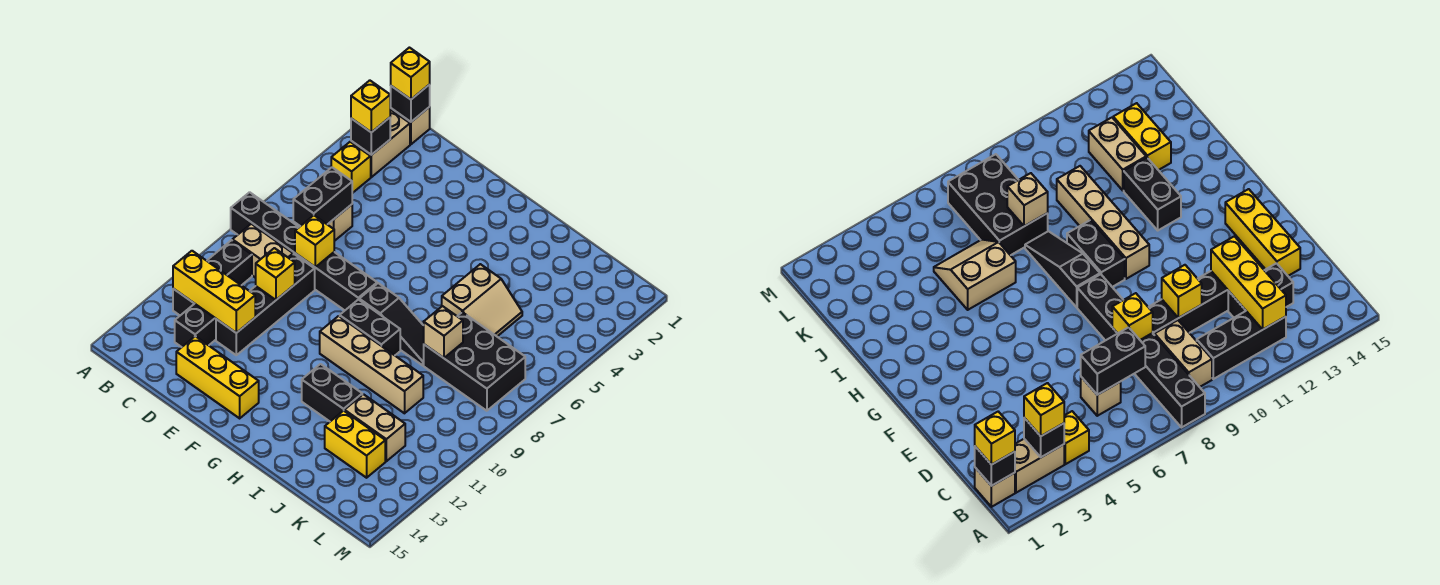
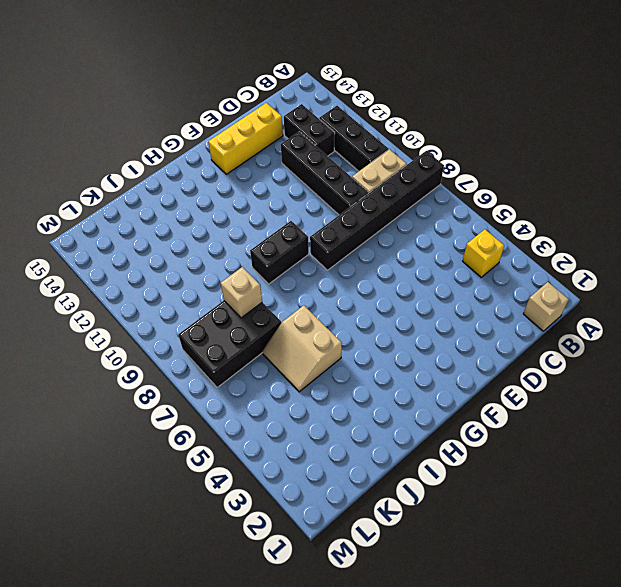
none -> tan 1x2 brick [351,109,410,177]
none -> tan 1x1 brick [327,205,352,241]
none -> black 1x3 slope [359,283,424,365]

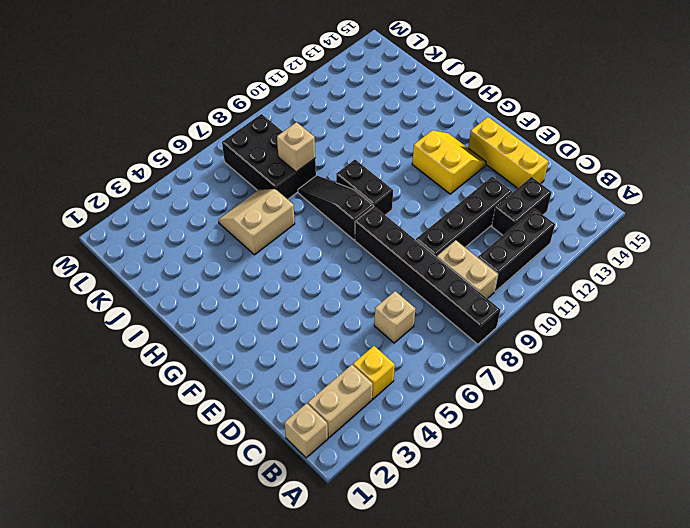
yellow 2x2 slope [412,130,486,194] -> none
none -> tan 1x4 brick [320,316,423,413]
none -> black 1x2 brick [302,364,362,421]
none -> tan 1x2 brick [345,394,405,461]

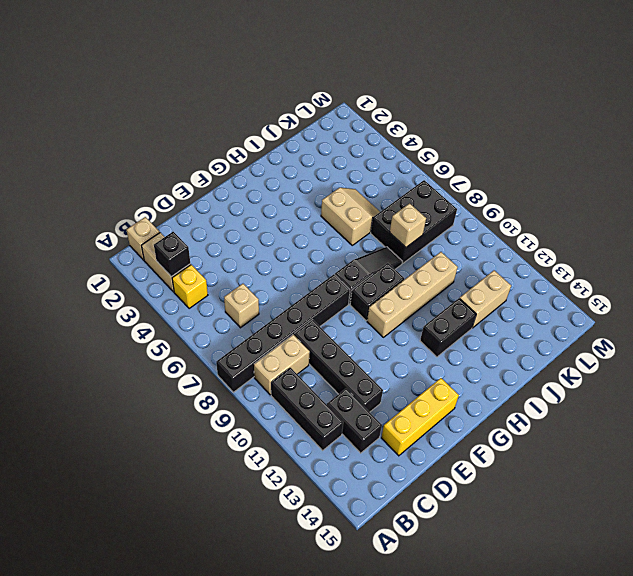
none -> yellow 1x2 brick [325,411,385,478]
none -> black 1x1 brick [390,85,430,122]
none -> yellow 1x3 brick [173,251,255,333]

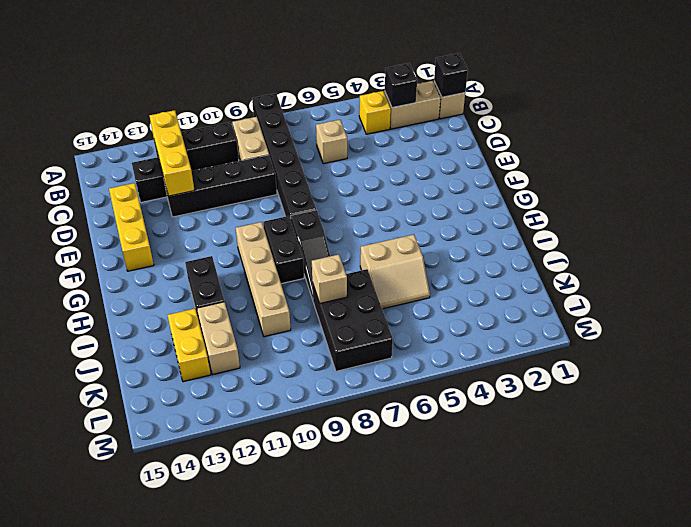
none -> black 1x2 brick [293,167,352,226]
none -> yellow 1x1 brick [295,215,334,267]
none -> yellow 1x1 brick [256,248,295,300]

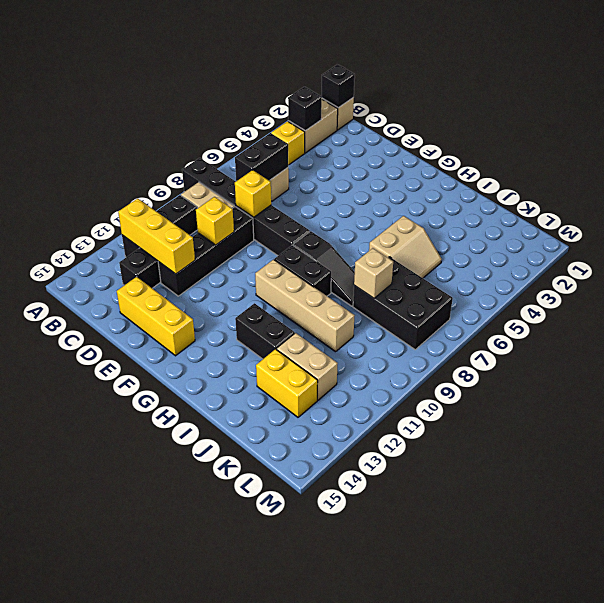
none -> yellow 1x1 brick [391,48,430,99]
none -> yellow 1x1 brick [351,80,390,132]

